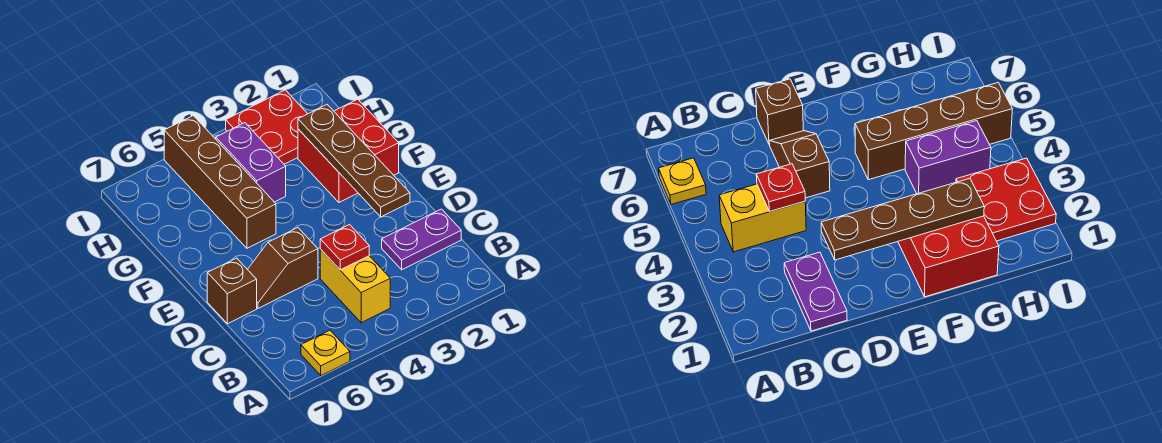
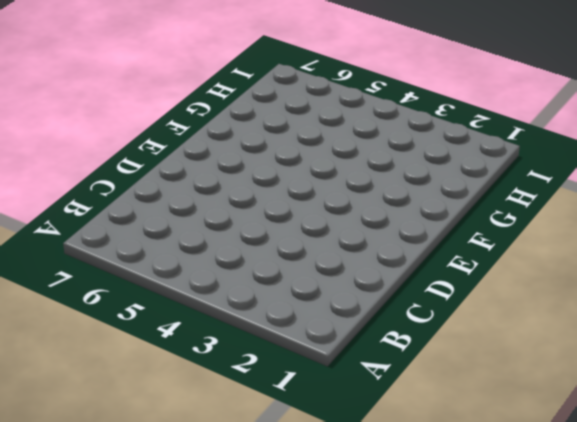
none -> yellow 1x1 plate [301,330,350,375]
none -> yellow 1x2 brick [320,249,390,323]

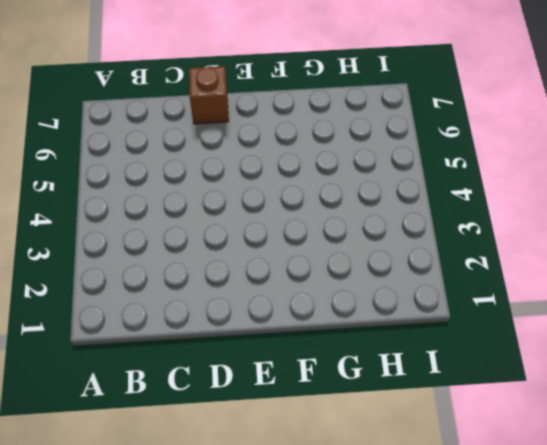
none -> yellow 1x1 plate [301,330,350,375]
none -> yellow 1x2 brick [320,249,390,323]

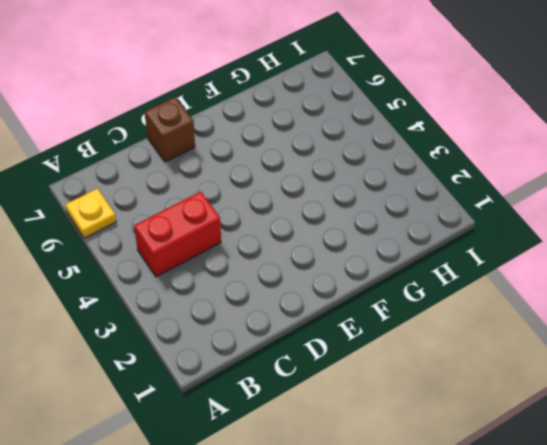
red 1x2 brick [134,191,221,277] -> yellow 1x2 brick [320,249,390,323]
none -> purple 1x2 plate [382,209,461,270]
none -> brown 1x2 slope [247,228,318,308]

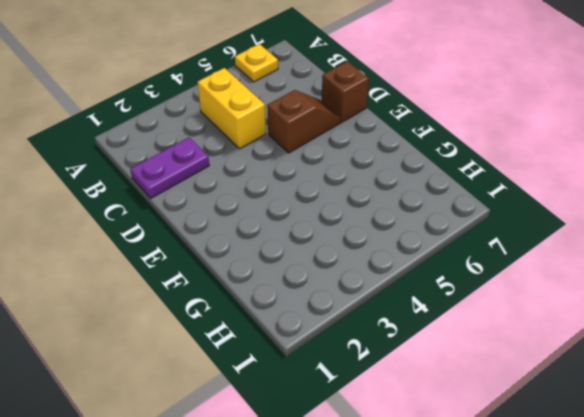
none -> red 2x2 brick [298,99,399,202]
none -> brown 1x4 brick [164,116,276,248]

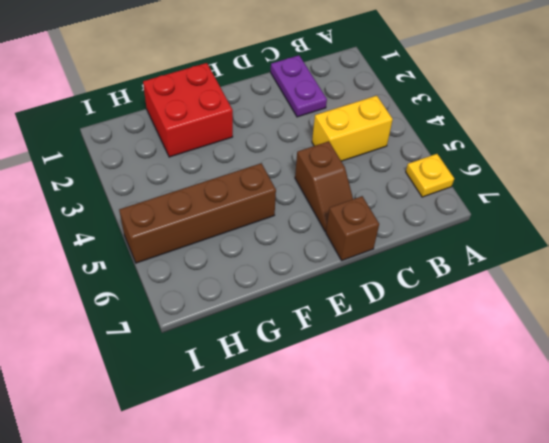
none -> purple 1x2 brick [216,123,286,202]
none -> red 2x2 plate [226,90,307,164]

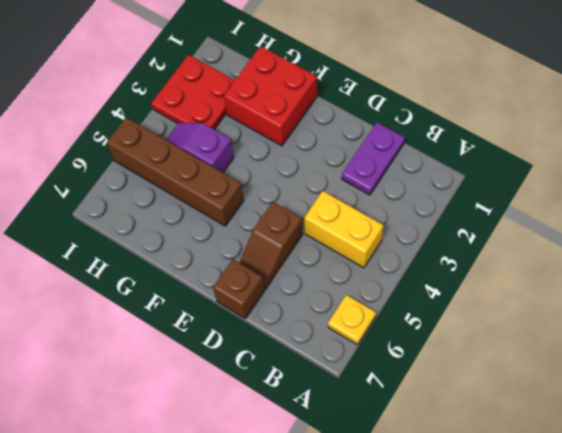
purple 1x2 slope [166,123,234,173] -> purple 1x2 brick [216,123,286,202]
none -> red 1x1 plate [320,225,369,270]
none -> brown 1x4 plate [298,105,410,217]

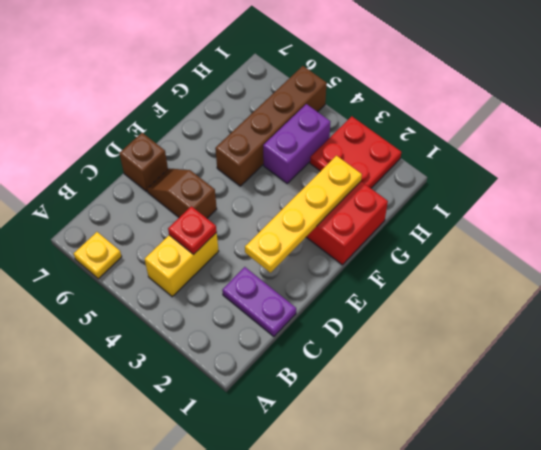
yellow 1x4 plate [245,156,362,273] -> brown 1x4 plate [298,105,410,217]

